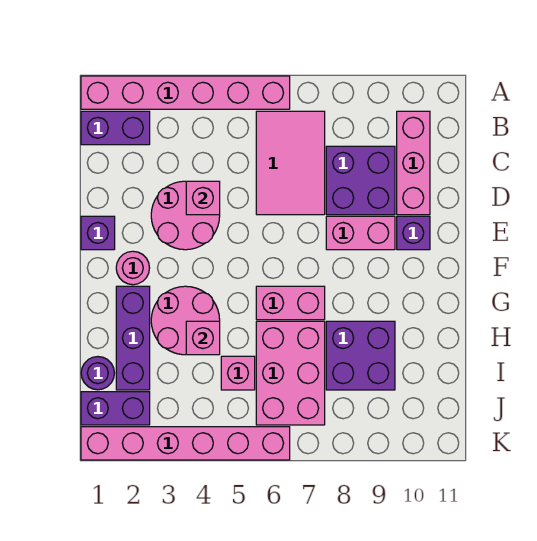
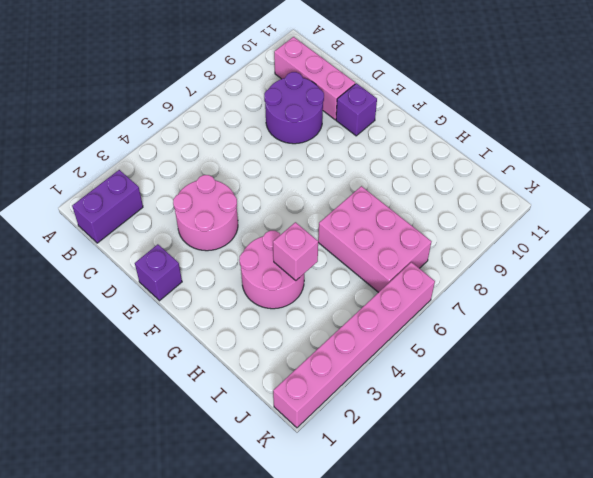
purple 2x2 round brick [264,72,324,144] -> purple 2x2 brick [326,146,395,215]
none -> pink 1x6 brick [81,76,290,109]
none -> pink 2x3 tile [256,111,325,215]
none -> pink 1x2 brick [326,216,395,250]

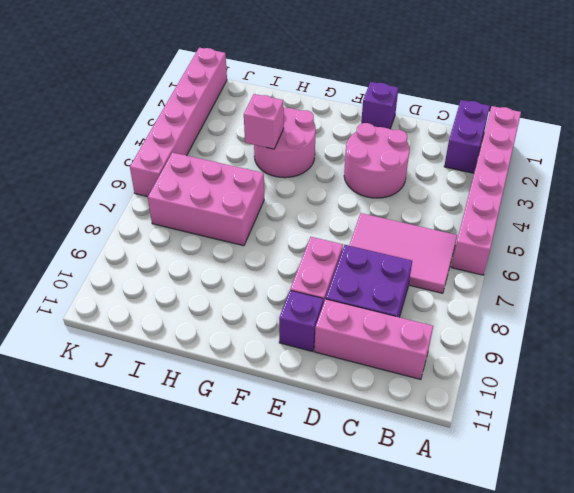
none -> pink 1x1 round brick [116,251,149,285]
none -> purple 1x3 brick [116,286,150,390]
none -> pink 1x2 brick [256,286,325,320]

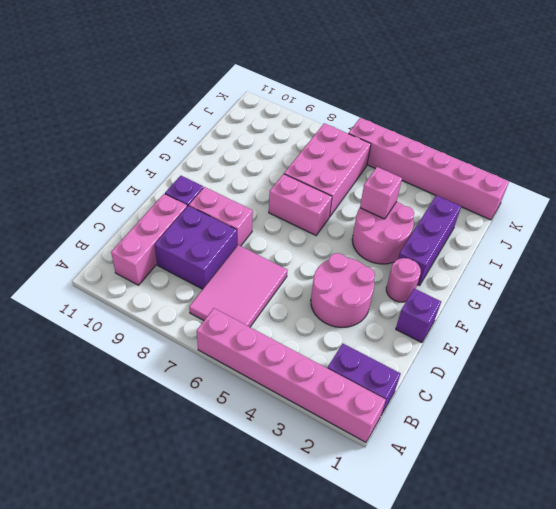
none -> purple 2x2 brick [326,321,395,390]
none -> purple 1x1 round brick [81,357,114,390]
none -> pink 1x1 brick [221,356,255,390]

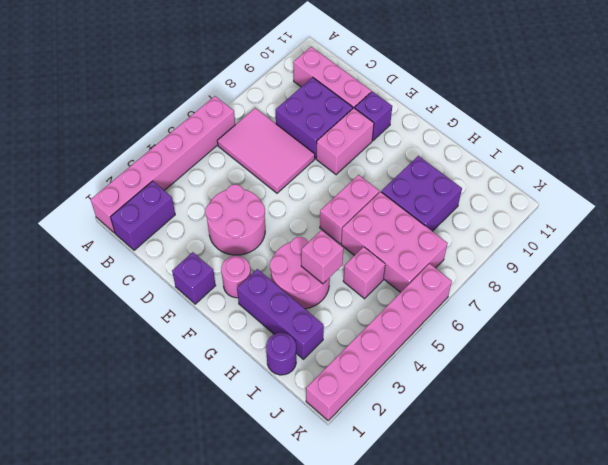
none -> purple 1x2 brick [81,392,150,425]
none -> pink 1x1 brick [186,181,220,215]

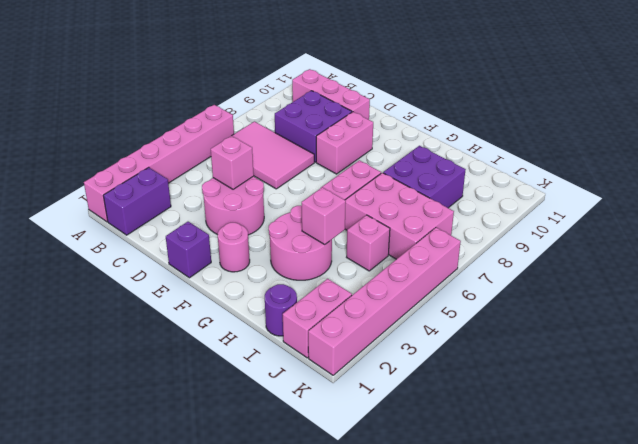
pink 1x2 brick [283,279,352,358] -> purple 1x2 brick [81,392,150,425]
none -> purple 1x1 brick [397,216,430,250]
none -> purple 1x3 brick [116,286,150,390]

